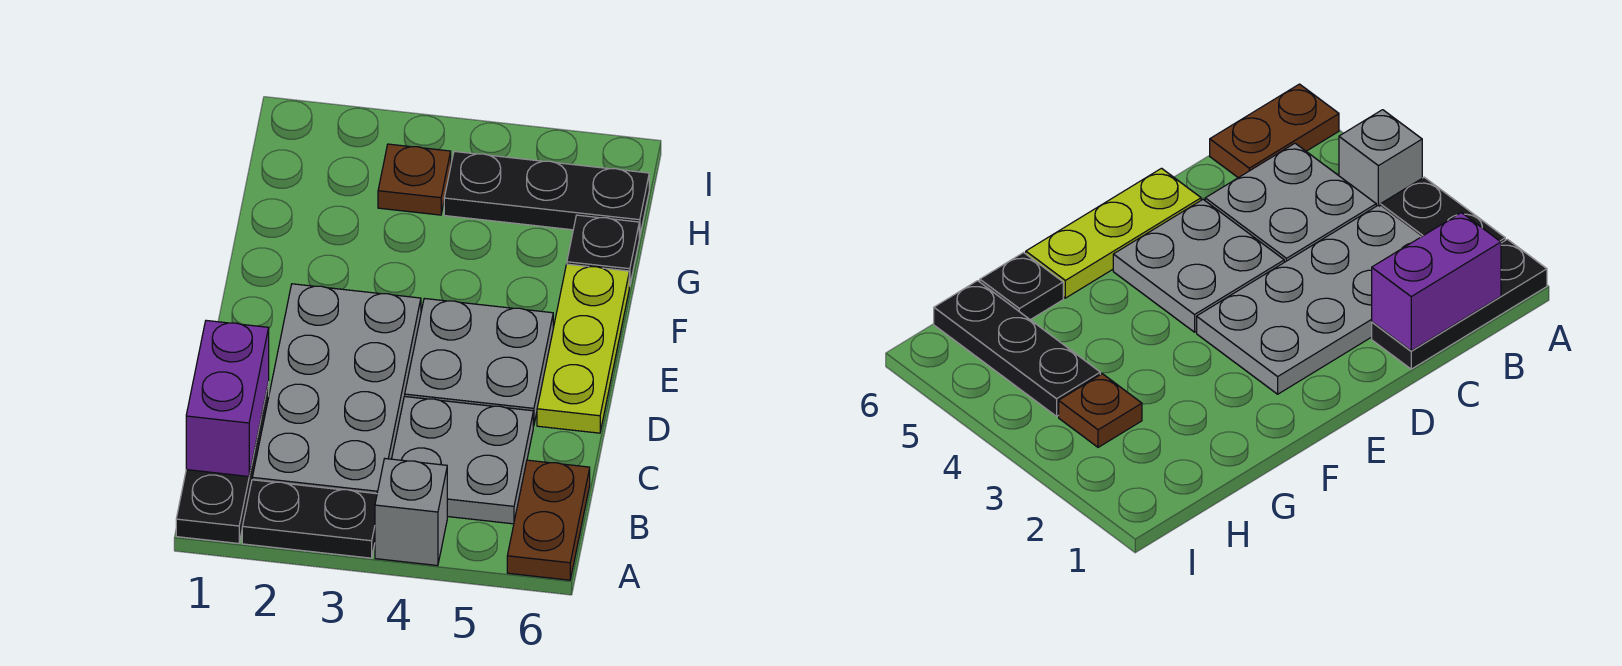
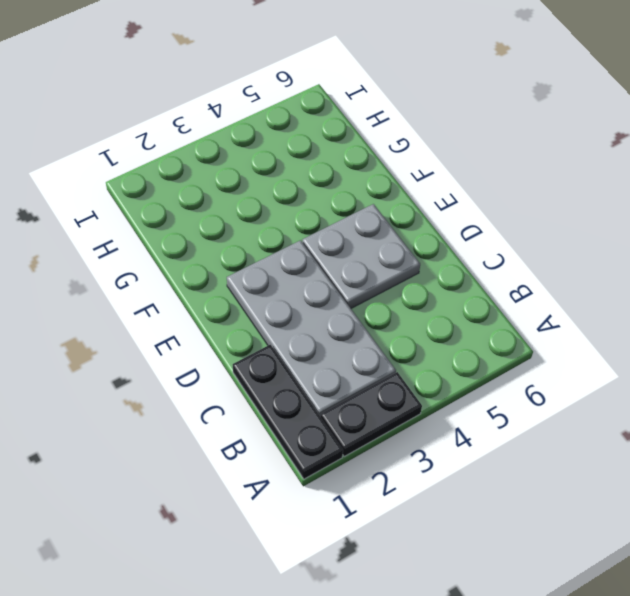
none -> grey 1x1 brick [375,459,447,566]
none -> brown 1x2 plate [507,460,590,580]
none -> grey 2x2 plate [392,396,533,524]

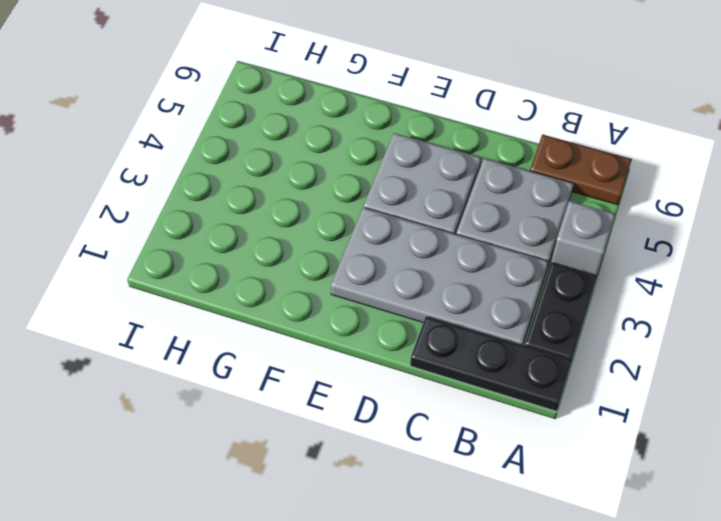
none -> lime 1x3 plate [537,264,629,433]
none -> black 1x1 plate [567,215,639,286]
none -> brown 1x1 plate [378,144,451,215]

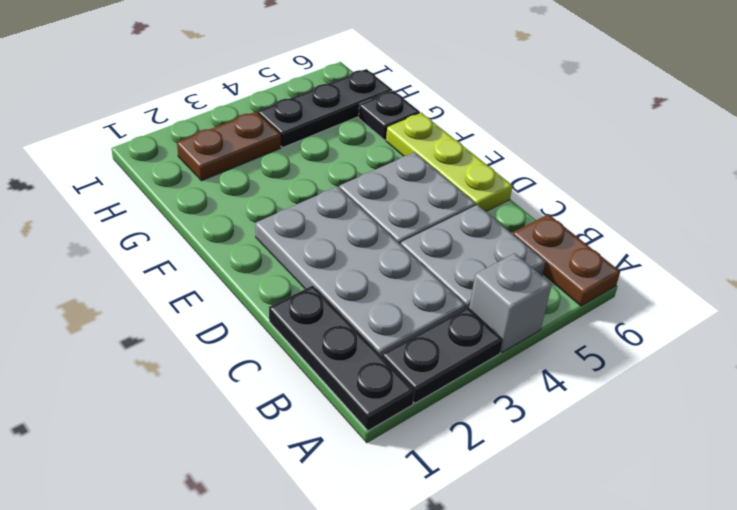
brown 1x2 plate [177,112,281,181] -> brown 1x1 plate [378,144,451,215]
none -> purple 1x2 brick [186,320,269,476]

